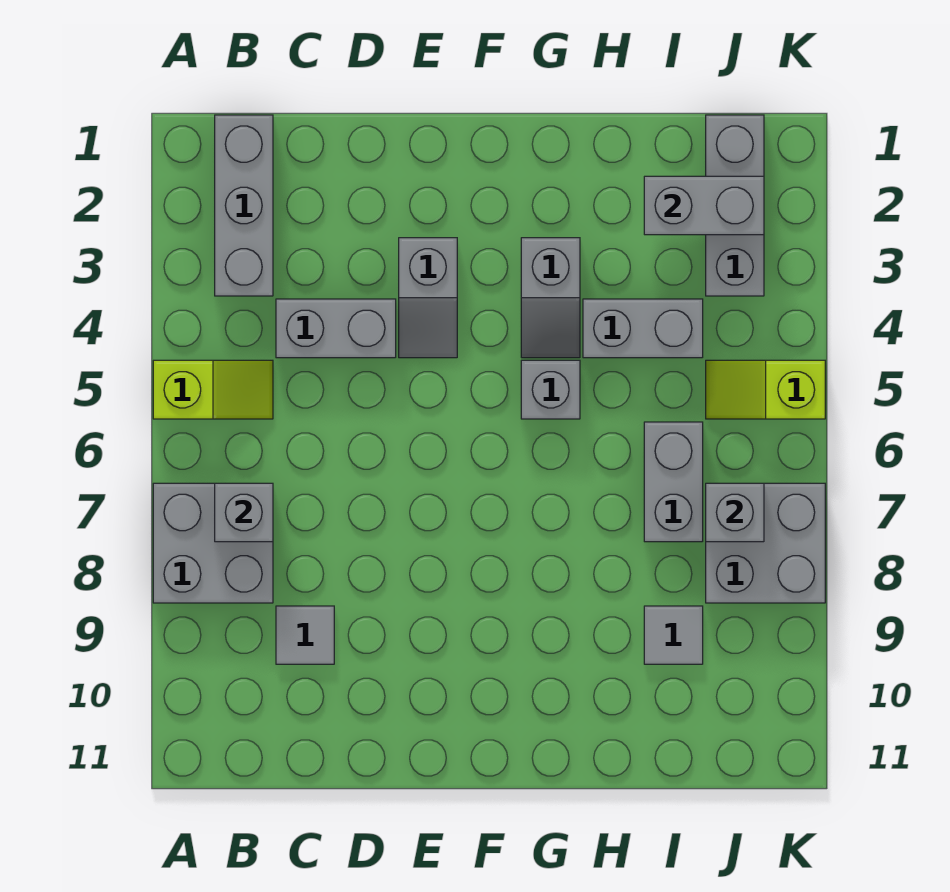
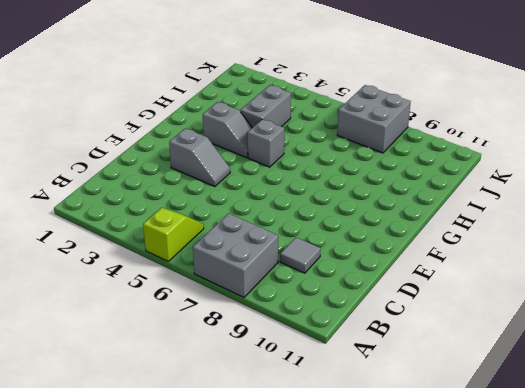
none -> grey 1x3 brick [215,115,273,296]
none -> grey 1x2 brick [276,299,396,358]
none -> grey 1x2 brick [644,422,703,542]

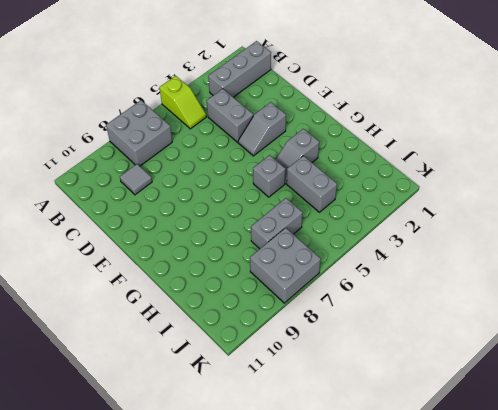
none -> grey 1x1 tile [644,606,703,664]
none -> grey 1x3 brick [706,115,764,296]
none -> lime 1x2 slope [706,360,825,419]

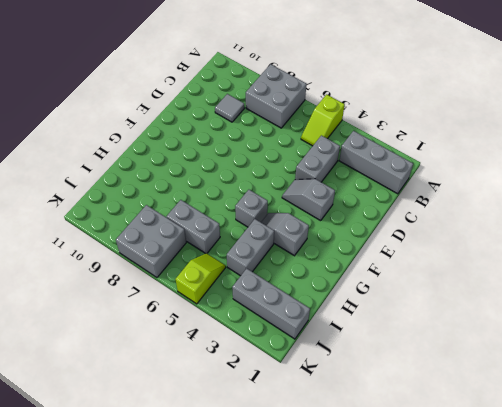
none -> grey 1x1 tile [644,606,703,664]
none -> grey 1x1 brick [215,483,273,542]
none -> grey 1x2 brick [644,176,764,235]

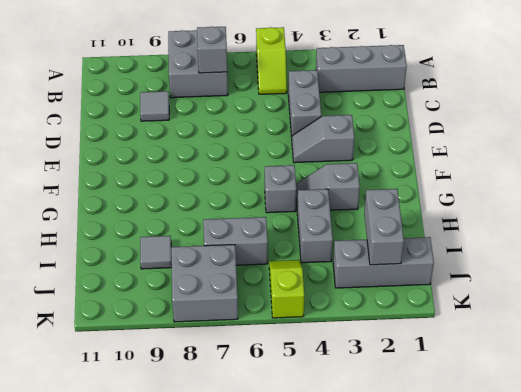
none -> grey 1x1 brick [706,483,764,542]

